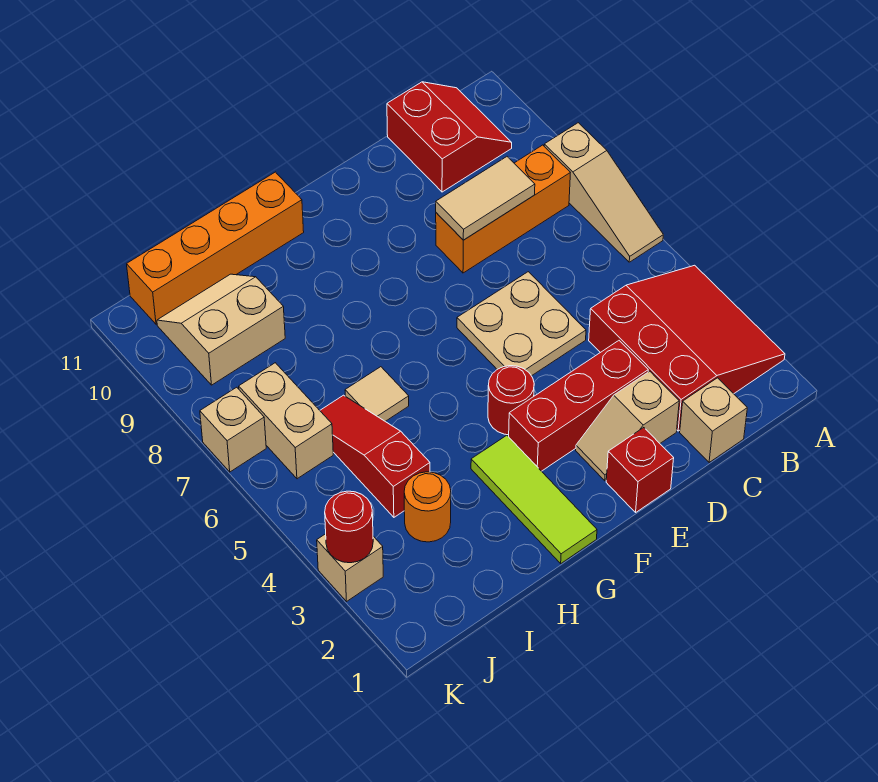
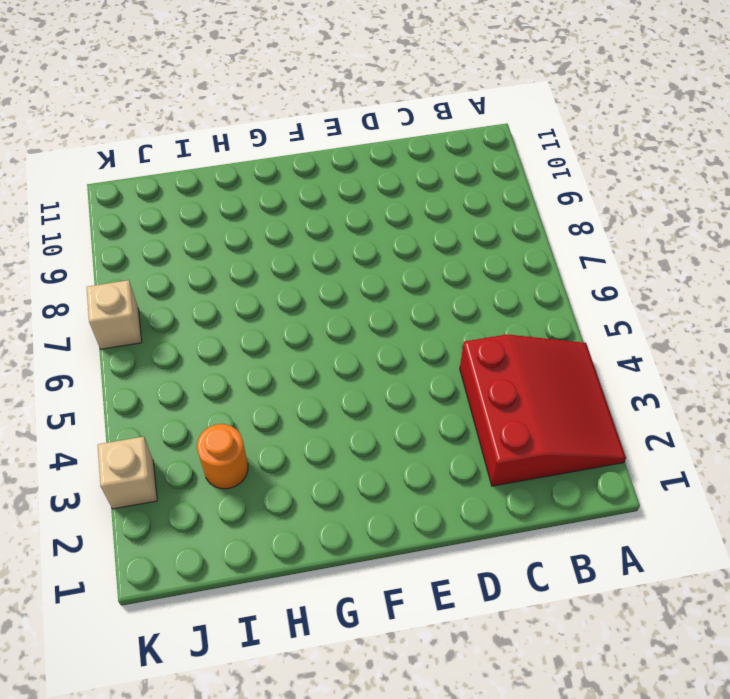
none -> tan 1x3 slope [544,123,663,262]
none -> orange 1x3 brick [436,145,570,273]
none -> red 2x2 slope [387,82,512,192]

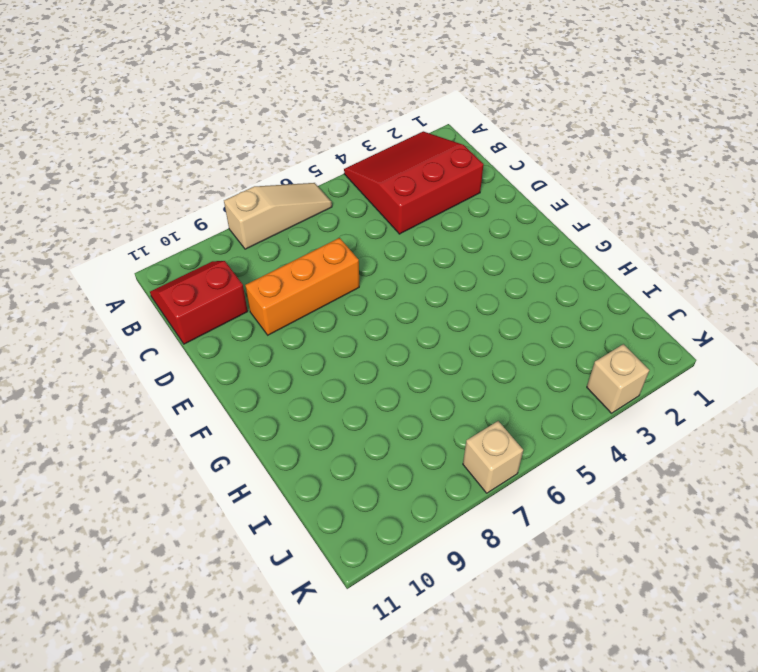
orange 1x3 brick [245,238,359,335] -> orange 1x3 brick turned to [436,145,570,273]
none -> tan 1x1 brick [680,378,747,462]
none -> tan 1x2 slope [576,371,679,481]
none -> red 1x3 brick [509,341,648,471]

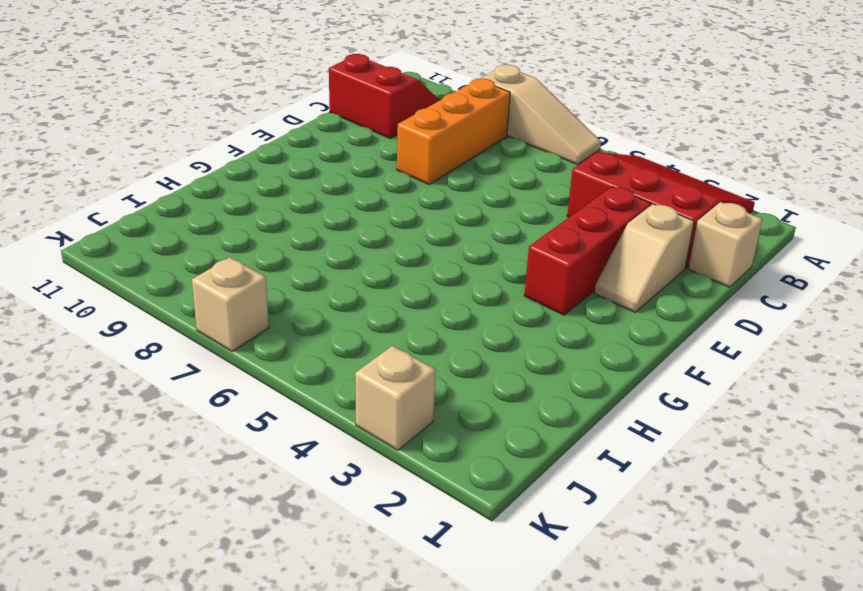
none -> tan 2x2 plate [457,272,586,376]
none -> red 1x1 brick [606,428,674,512]
none -> red 1x1 round brick [488,366,534,435]

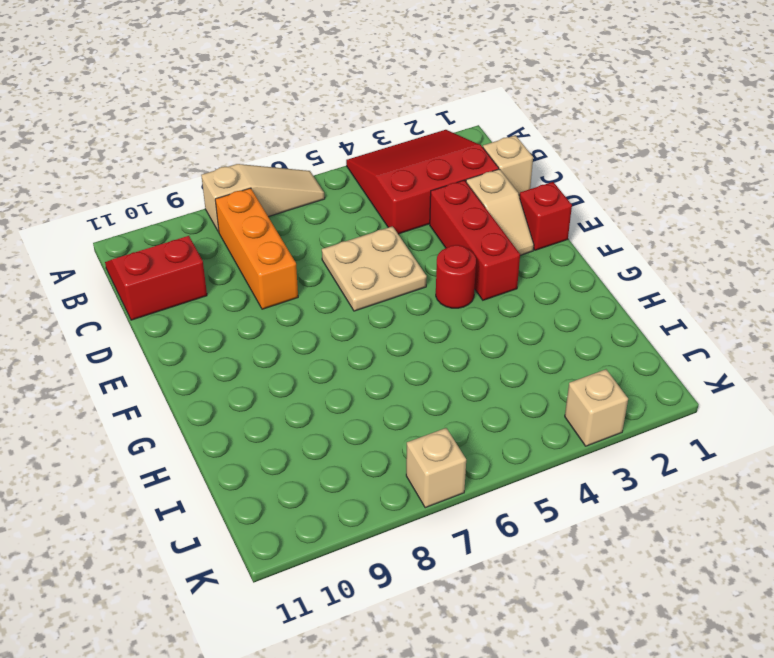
none -> lime 1x3 tile [471,435,597,563]
none -> orange 1x4 brick [127,172,304,324]
none -> tan 1x1 tile [345,367,409,421]

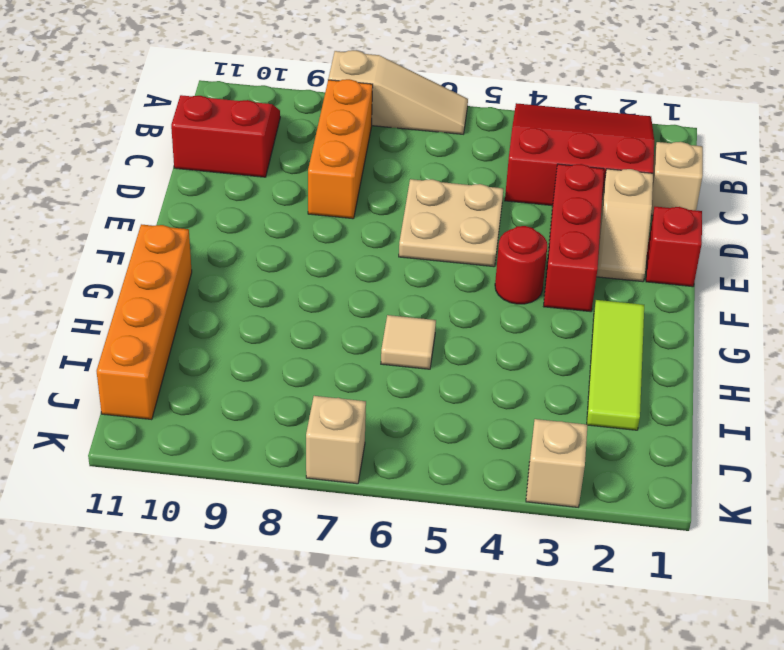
lime 1x3 tile [587,300,644,430] -> lime 1x3 tile turned to [471,435,597,563]
none -> orange 1x1 round brick [404,472,451,542]
none -> red 1x3 slope [320,395,430,517]
none -> tan 2x2 slope [157,274,285,385]

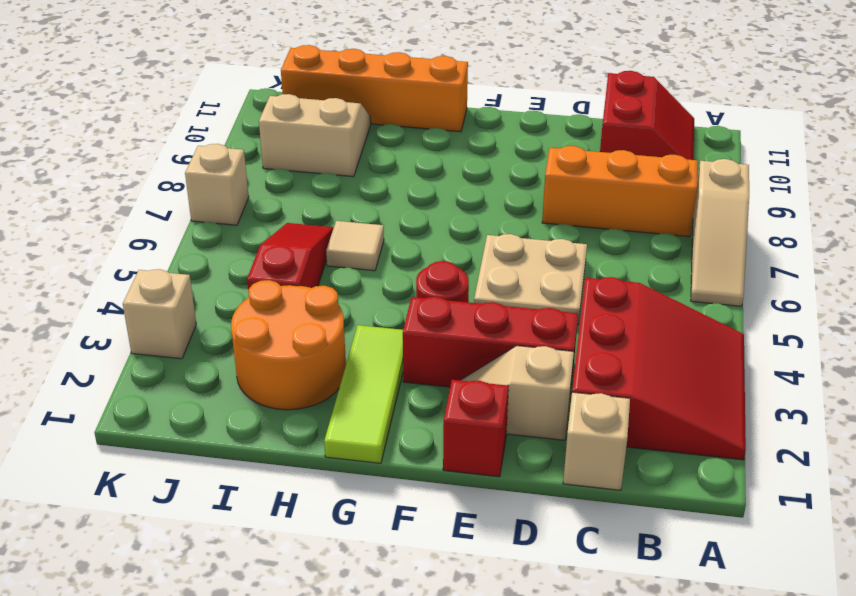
orange 2x2 round brick [231,280,346,410] -> orange 1x1 round brick [404,472,451,542]
none -> tan 1x2 brick [239,363,333,479]
none -> tan 1x2 tile [436,157,535,240]
none -> red 1x1 round brick [325,491,373,563]

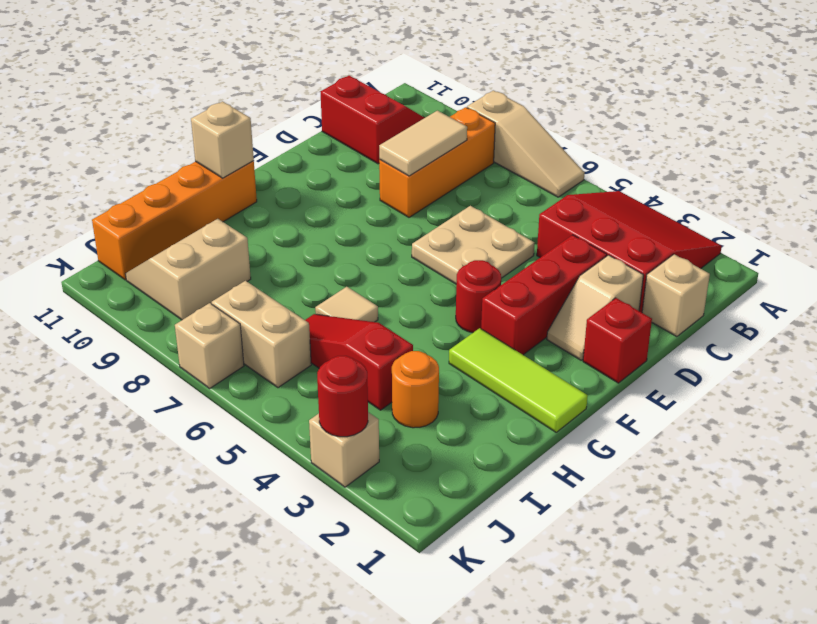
tan 1x1 brick [191,101,254,178] -> none

